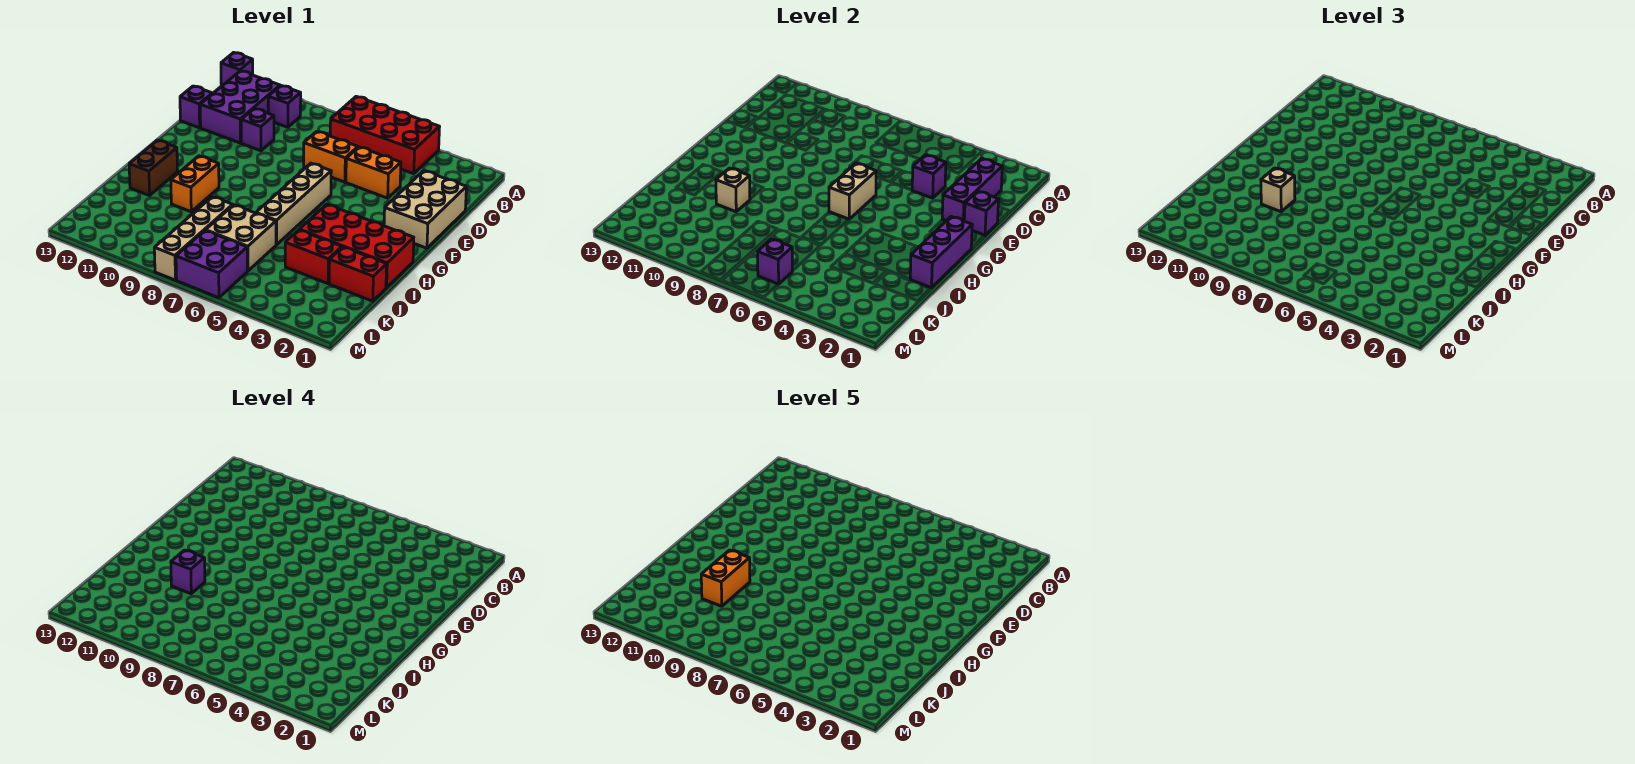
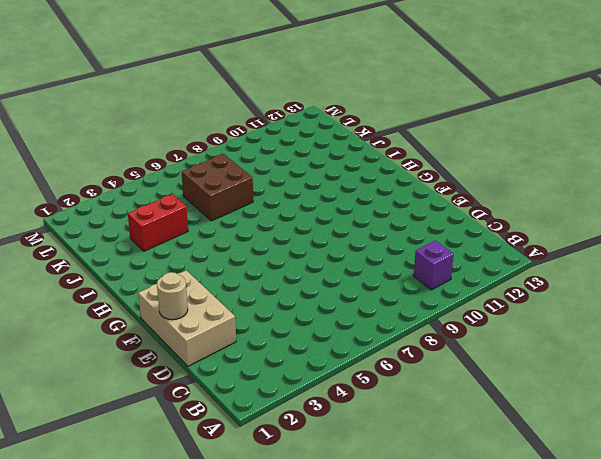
tan 1x1 round brick [157,272,188,320] -> purple 1x1 brick [964,191,999,235]
brown 2x2 brick [182,154,253,221] -> tan 2x2 brick [206,205,276,271]
none -> red 2x4 brick [330,96,439,174]
none -> purple 1x1 brick [221,52,253,86]
none -> purple 2x3 brick [200,71,280,143]

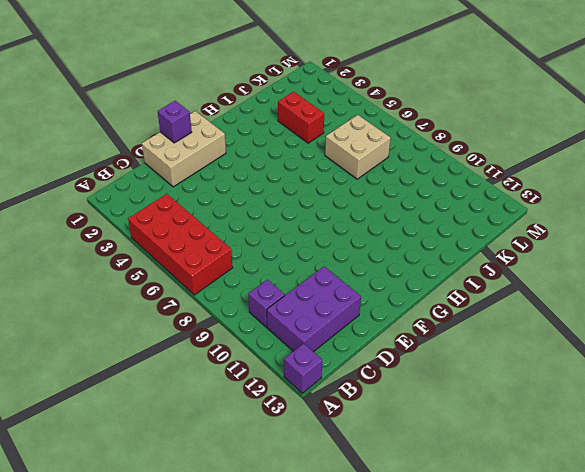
none -> orange 1x2 brick [346,147,401,198]
none -> orange 1x2 brick [304,131,358,182]
none -> purple 1x1 brick [241,108,274,151]

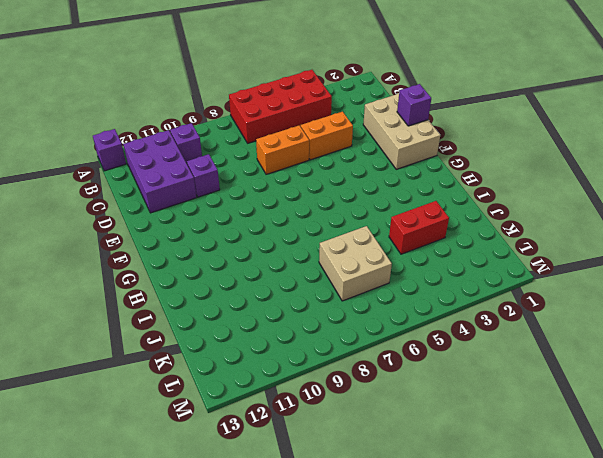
none -> purple 1x1 brick [180,86,212,128]
none -> tan 1x4 brick [256,163,331,245]
none -> red 2x4 brick [299,204,414,288]

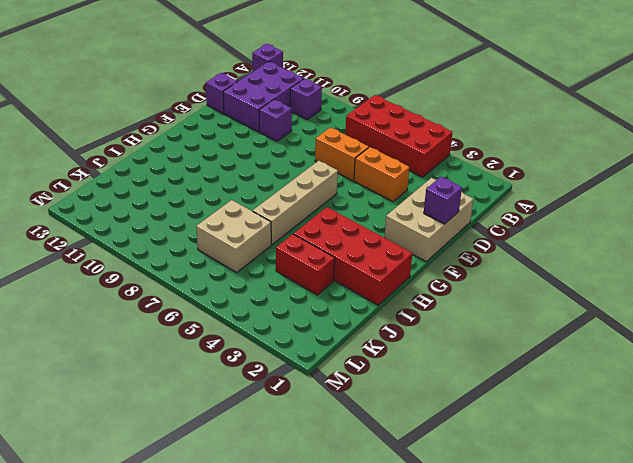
none -> orange 1x2 brick [171,156,219,212]
none -> brown 1x2 brick [129,140,178,196]
none -> red 1x2 brick [329,247,387,301]

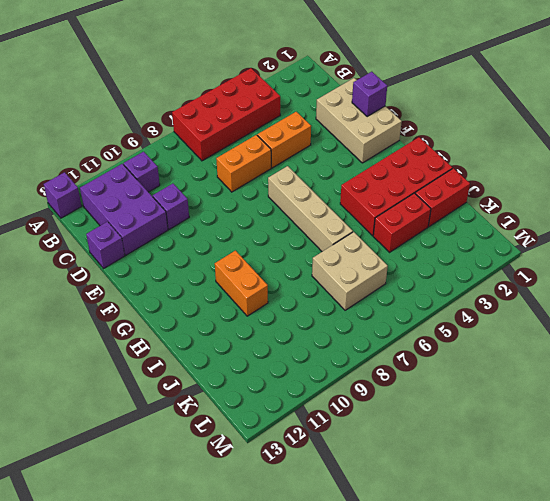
none -> brown 1x2 brick [129,140,178,196]
none -> tan 1x4 brick [154,197,233,280]
none -> purple 2x2 brick [176,230,247,298]

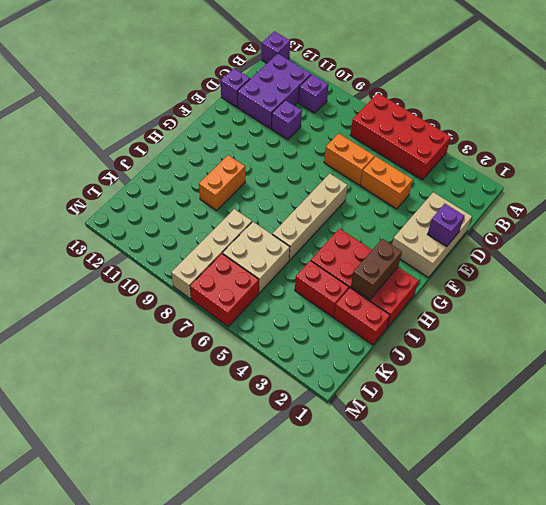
brown 1x2 brick [351,239,402,299] -> brown 1x2 brick moved to [129,140,178,196]
red 2x2 brick [190,254,259,327] -> purple 2x2 brick [176,230,247,298]
none -> purple 1x3 brick [942,158,1002,221]
none -> purple 1x1 brick [912,155,946,198]
none -> tan 1x2 brick [829,163,876,219]

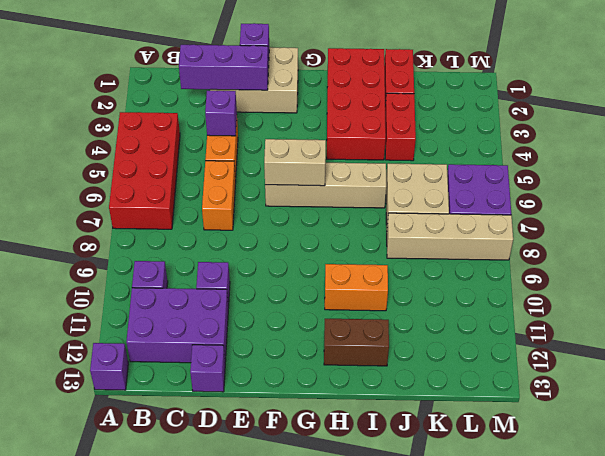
none -> purple 1x3 brick [910,217,972,288]
none -> tan 1x1 brick [716,168,750,212]
none -> purple 1x1 brick [758,239,792,284]

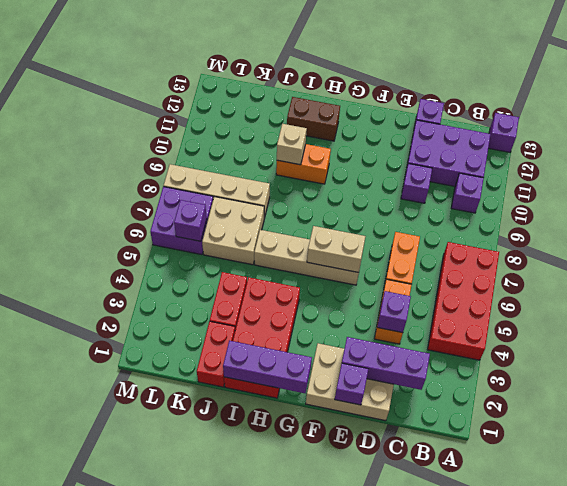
none -> tan 1x1 brick [1261,168,1295,212]
none -> purple 1x1 brick [171,550,205,594]
none -> orange 1x2 brick [701,550,750,606]

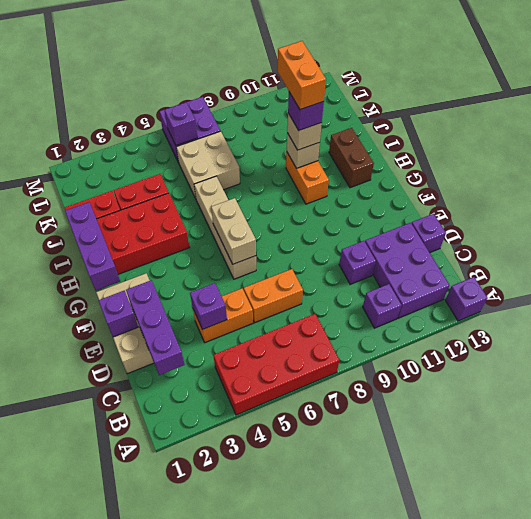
none -> tan 1x4 brick [154,197,233,280]

